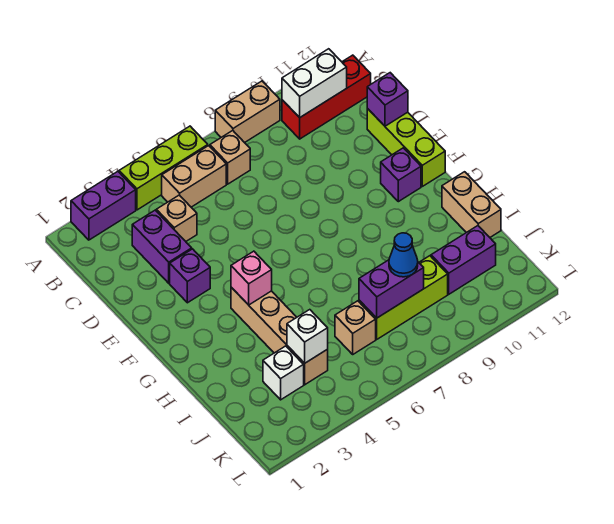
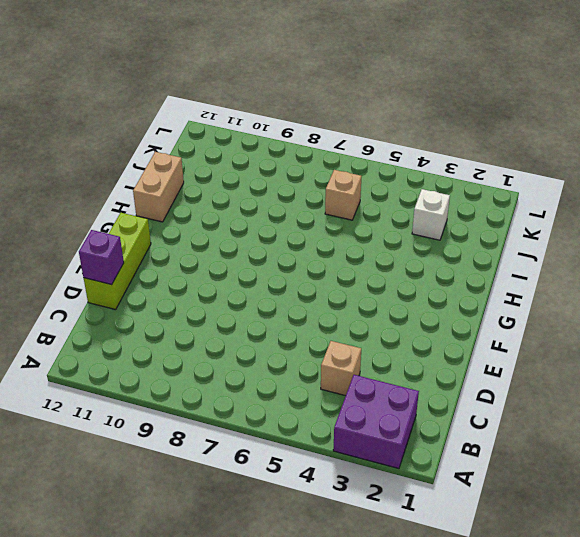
purple 2x2 brick [333,375,419,469] -> purple 1x2 brick [71,171,136,240]
none -> lime 1x3 brick [119,126,208,210]
none -> tan 1x2 brick [215,81,280,143]
none -> tan 1x2 brick [162,146,226,207]

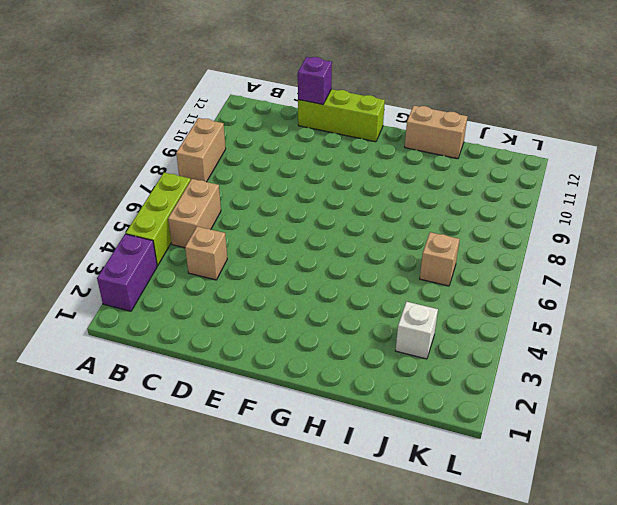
none -> tan 1x1 brick [210,130,250,184]
none -> red 1x3 brick [282,55,371,139]
none -> purple 1x2 brick [132,210,192,283]

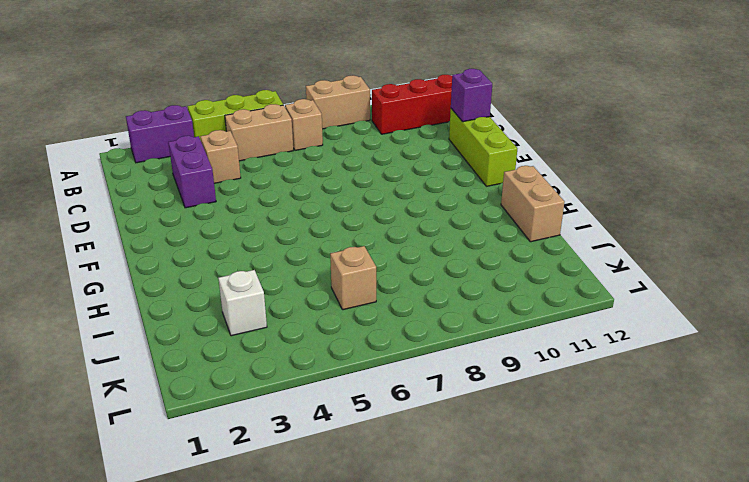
none -> purple 1x1 brick [170,249,210,303]
none -> purple 1x1 brick [381,148,421,202]
none -> tan 1x4 brick [231,287,328,385]

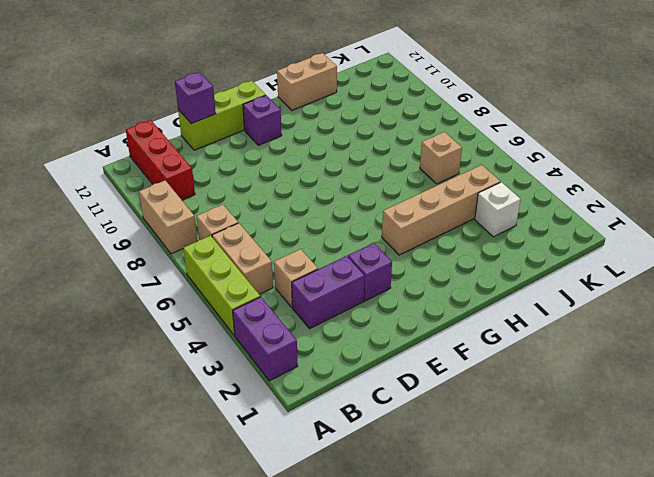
none -> lime 1x3 brick [359,256,448,339]
none -> purple 1x2 brick [431,226,496,294]
none -> white 1x2 brick [282,49,347,118]

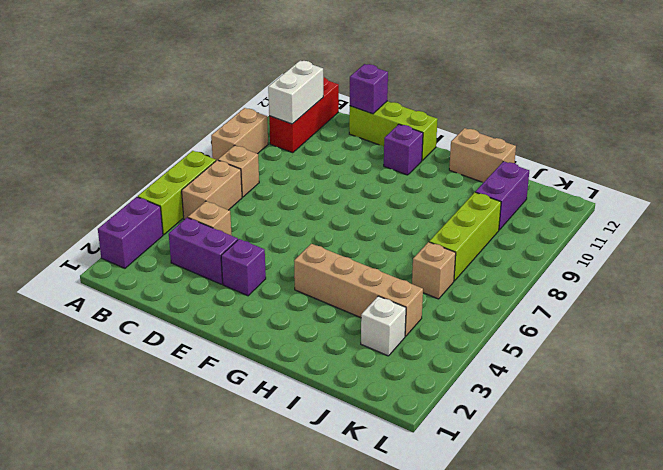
none -> pink 1x1 brick [231,251,272,305]
none -> white 1x1 brick [287,310,328,363]
none -> purple 1x2 brick [359,260,424,318]

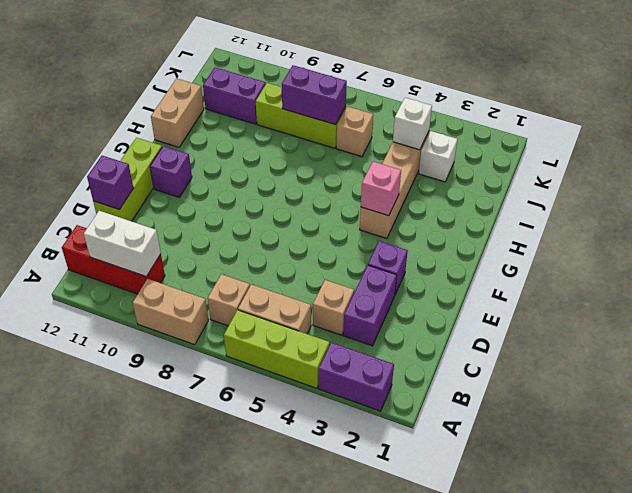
none -> blue 1x1 cone [389,233,418,277]

